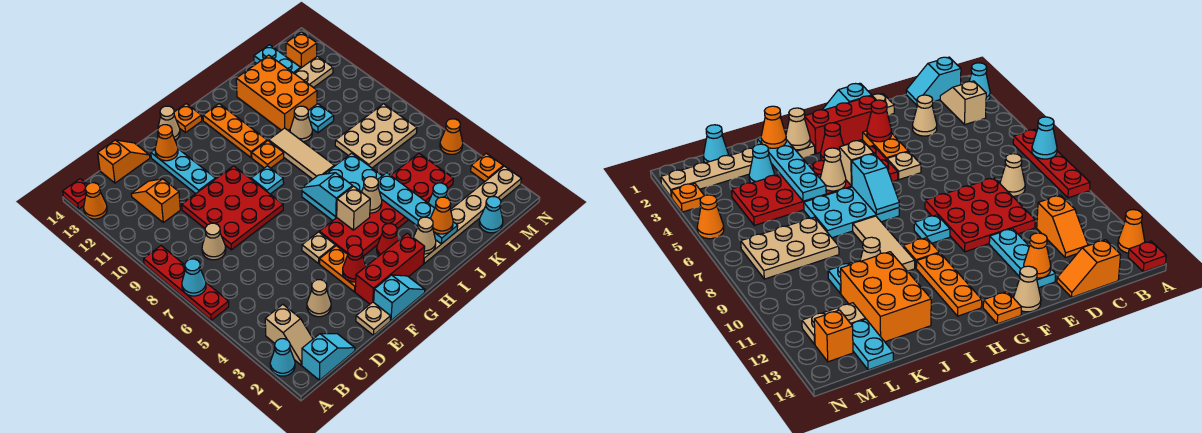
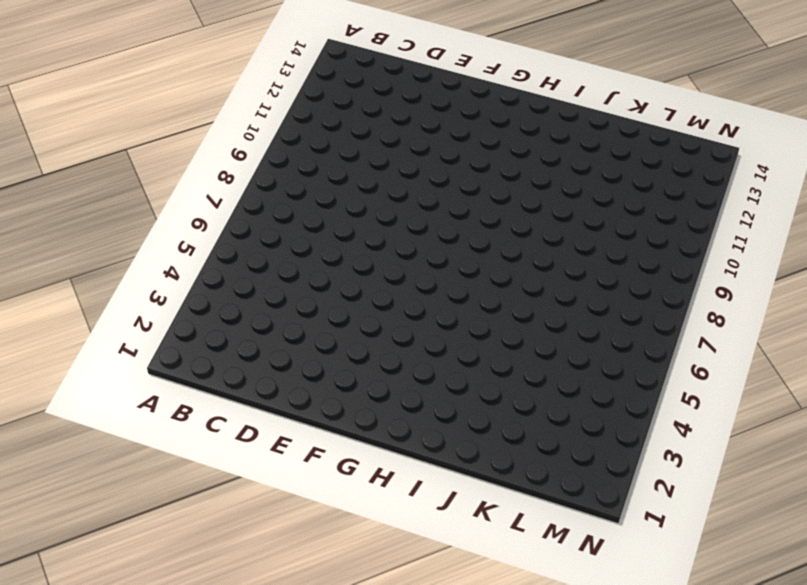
none -> cyan 1x1 cone [270,339,295,376]
none -> red 1x4 plate [144,246,229,320]
none -> orange 1x1 cone [84,183,107,219]
none -> red 1x1 plate [63,179,87,209]

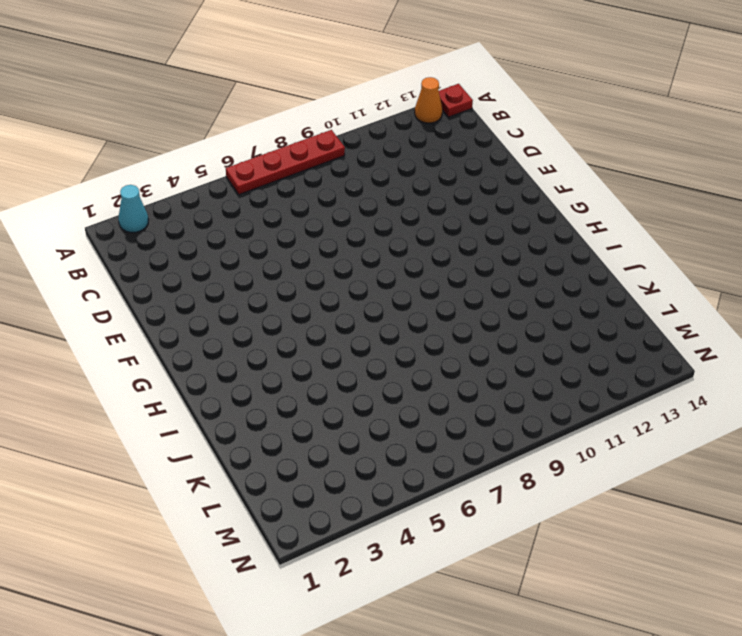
none -> cyan 1x2 slope [302,334,355,380]
none -> tan 1x2 slope [265,304,313,365]
none -> tan 1x1 cone [202,223,226,260]
none -> orange 1x2 slope [131,179,180,222]

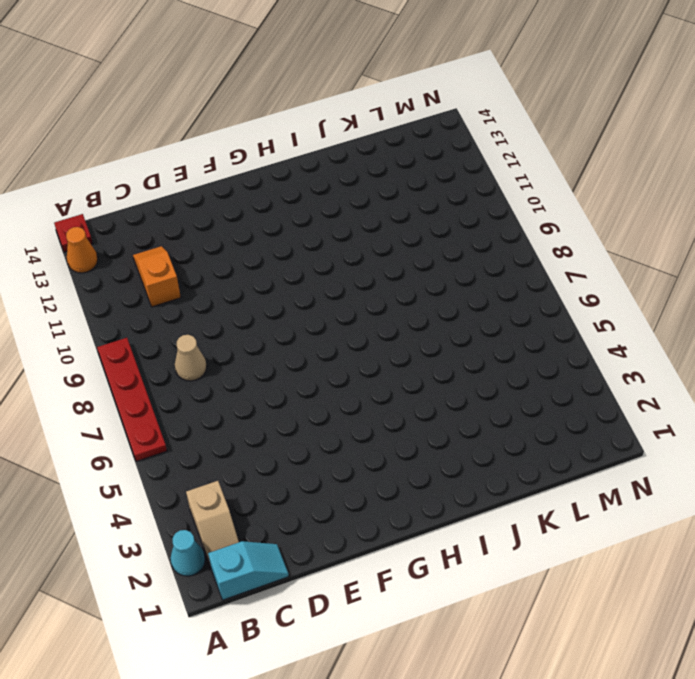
none -> orange 1x2 slope [98,140,150,183]
none -> tan 1x1 cone [307,280,331,317]
none -> red 3x3 plate [182,166,283,250]
none -> tan 1x1 plate [356,302,390,335]

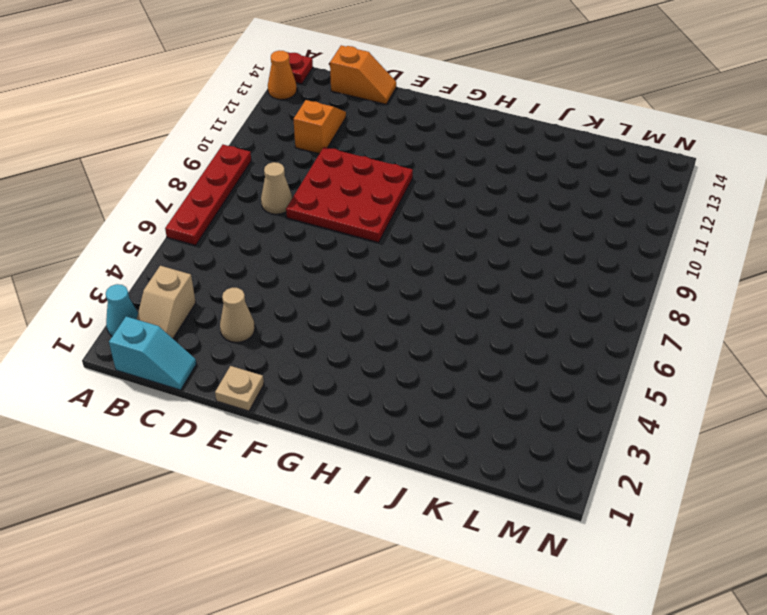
none -> cyan 1x3 plate [151,149,215,194]
none -> cyan 1x2 slope [374,275,425,320]
none -> red 1x3 brick [355,233,425,304]
none -> orange 1x2 plate [320,246,356,292]

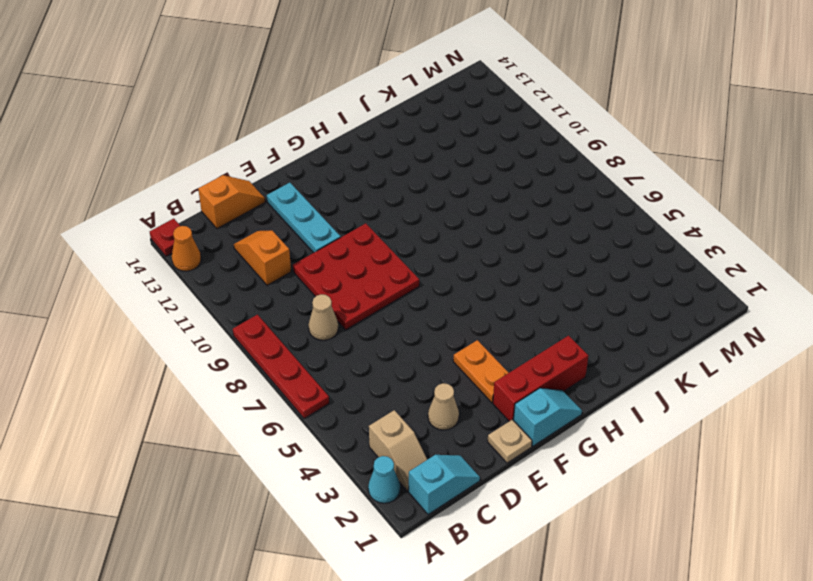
none -> tan 1x1 plate [302,232,335,263]
none -> tan 1x1 cone [158,106,180,140]
none -> red 2x6 plate [319,154,453,256]
none -> cyan 1x1 plate [251,166,284,194]

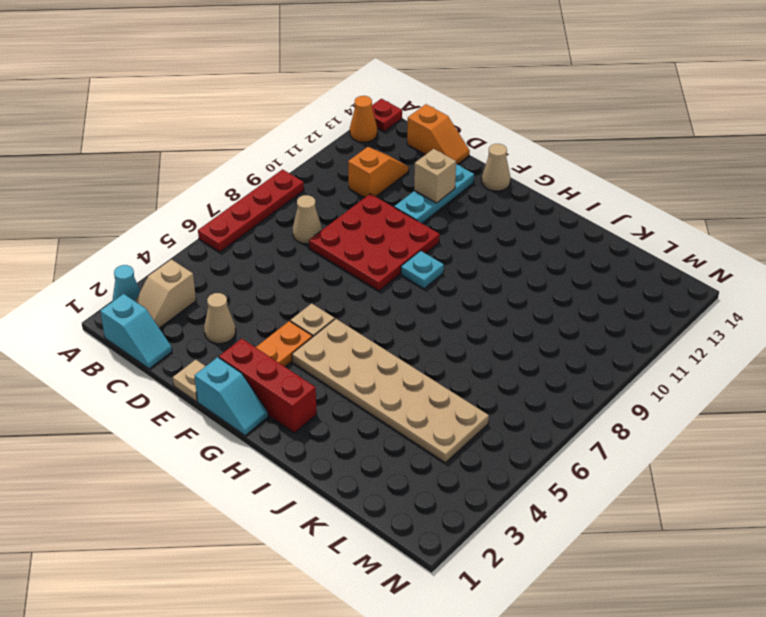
tan 1x1 brick [414,149,456,203] -> tan 1x1 brick moved to [336,186,370,230]
tan 2x6 plate [292,319,489,463] -> red 2x6 plate [319,154,453,256]
none -> orange 1x1 plate [174,104,202,133]
none -> red 1x1 cone [377,224,398,256]
none -> cyan 2x3 plate [302,153,382,221]
none -> orange 1x1 plate [252,141,284,168]

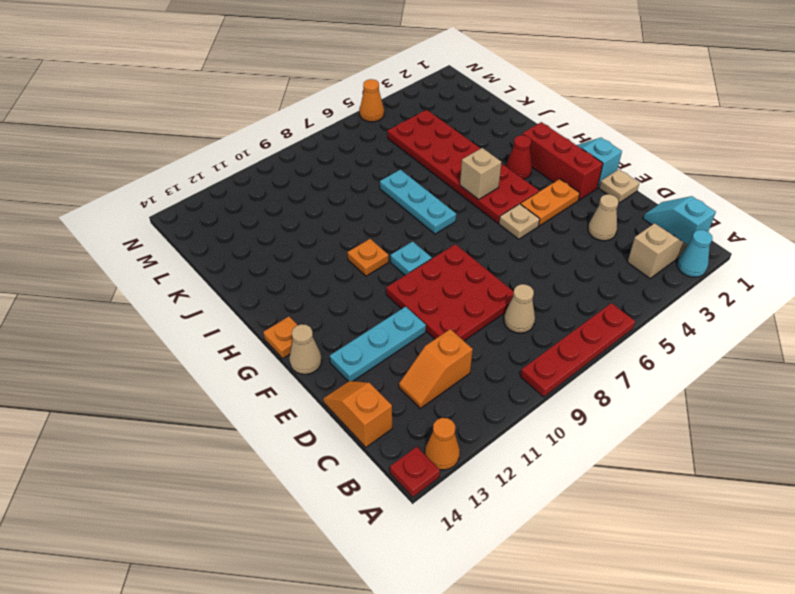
cyan 1x3 plate [380,169,456,234] -> cyan 2x3 plate [302,153,382,221]
none -> orange 1x3 plate [203,104,267,158]
none -> tan 1x6 plate [423,166,521,264]
none -> tan 1x3 tile [269,128,334,179]
none -> tan 1x1 cone [290,106,312,142]

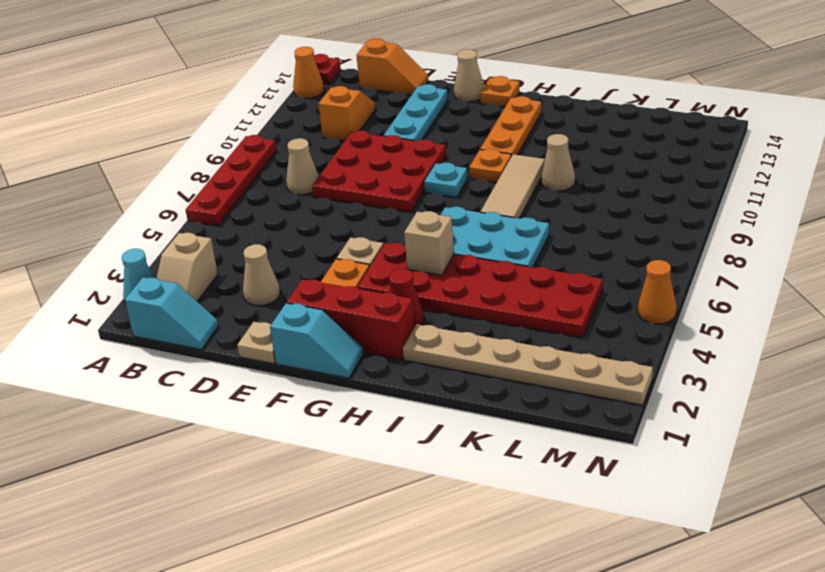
none -> orange 2x3 brick [236,55,317,130]
none -> cyan 1x1 cone [428,183,448,208]
none -> tan 2x3 plate [335,104,417,168]
none -> cyan 1x1 plate [308,104,334,133]

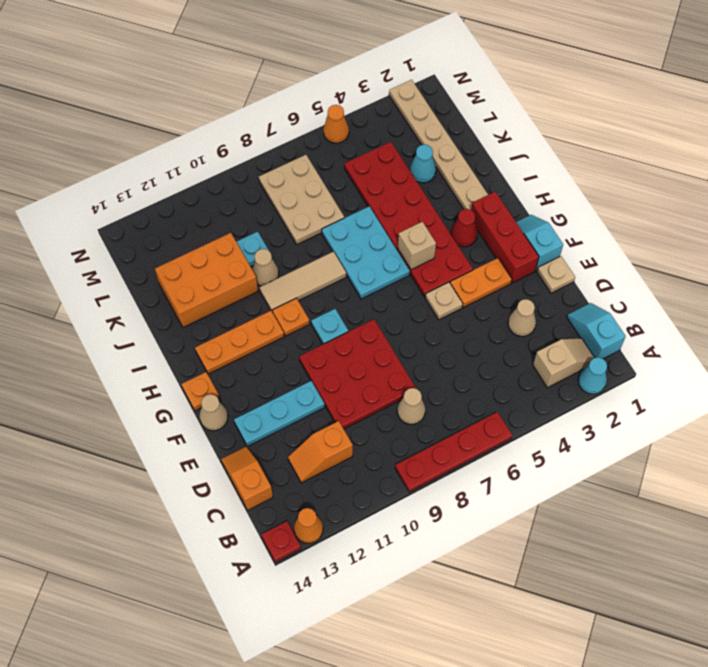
none -> cyan 1x1 cone [479,197,503,233]
none -> tan 1x2 plate [294,56,333,88]
none -> cyan 1x2 plate [254,45,300,73]
none -> orange 1x1 brick [286,32,317,68]

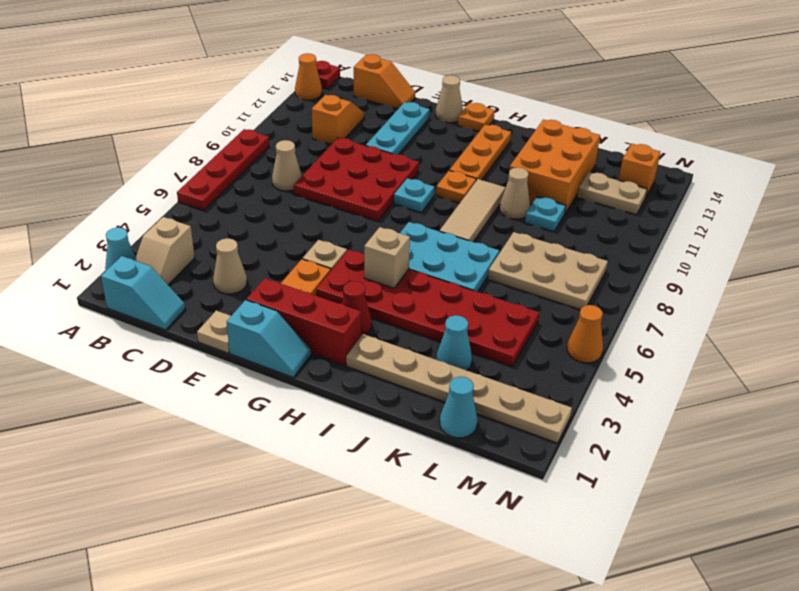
none -> cyan 1x2 plate [254,45,300,73]
none -> orange 1x1 plate [471,153,503,181]
none -> cyan 1x1 cone [182,259,206,296]
none -> orange 1x1 cone [155,125,178,161]

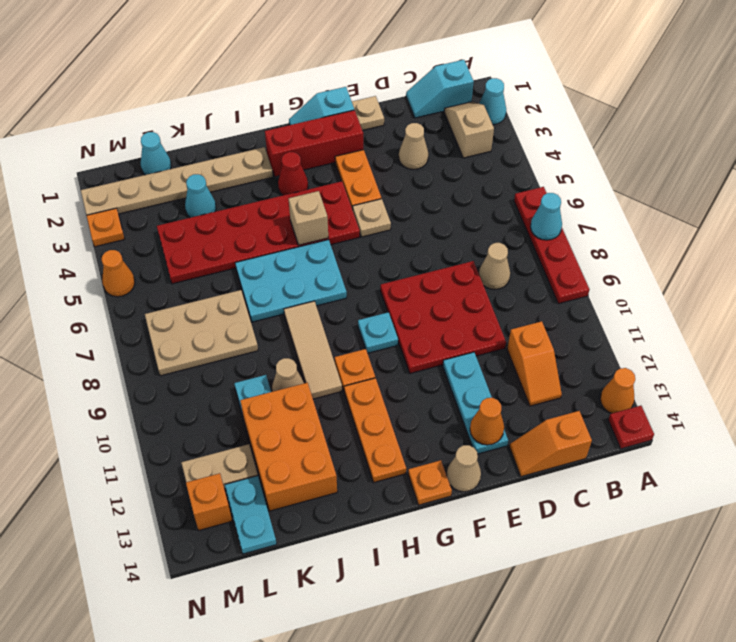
none -> red 1x1 cone [343,245,366,282]
none -> cyan 1x2 slope [302,173,353,217]
none -> tan 1x1 cone [413,217,436,254]
none -> tan 1x1 cone [362,177,382,213]

